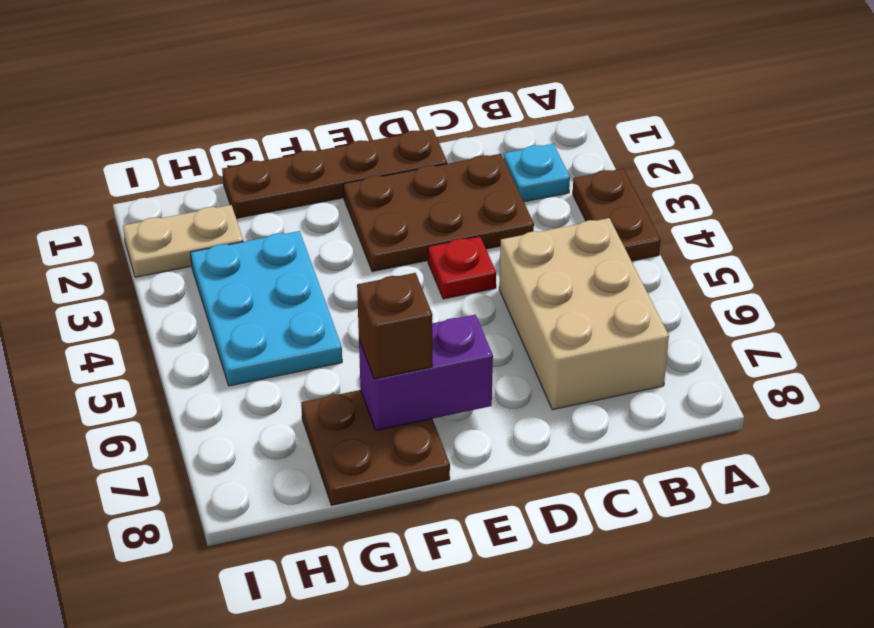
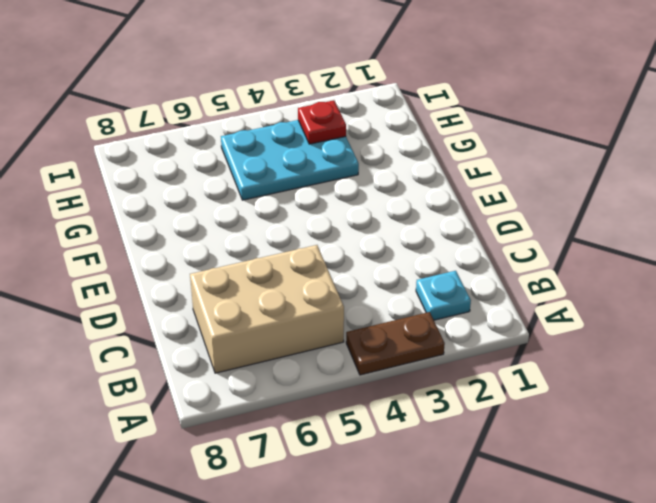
red 1x1 plate [298,100,346,144] -> red 1x1 plate moved to [428,236,496,299]
none -> brown 2x3 plate [344,154,534,272]
none -> brown 1x4 plate [222,129,447,218]

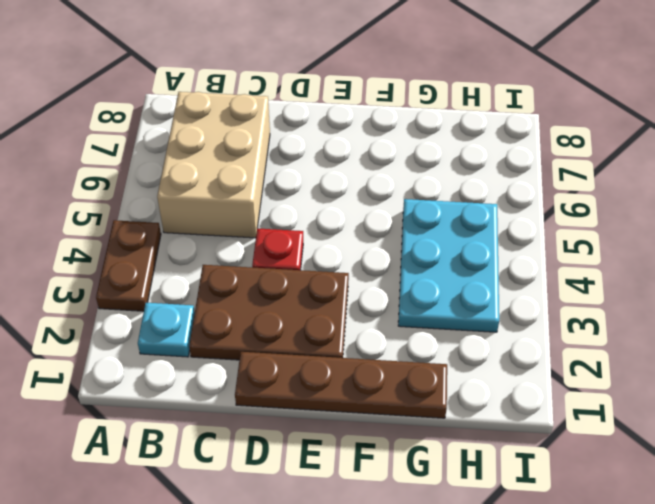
none -> brown 2x2 plate [301,390,450,505]
none -> tan 1x2 plate [123,205,244,277]

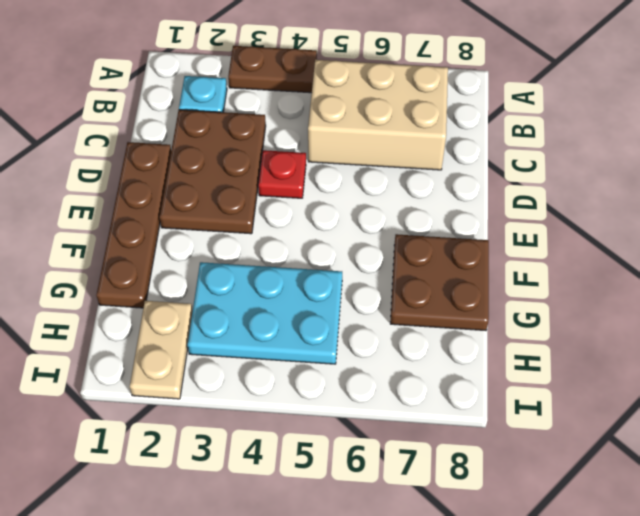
none -> purple 1x2 brick [359,315,493,430]
none -> brown 1x1 brick [357,273,432,379]

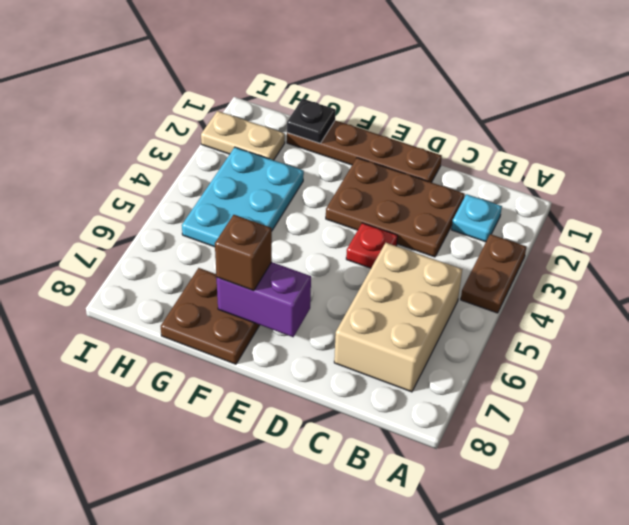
black 1x1 plate [287,99,336,143] -> none

